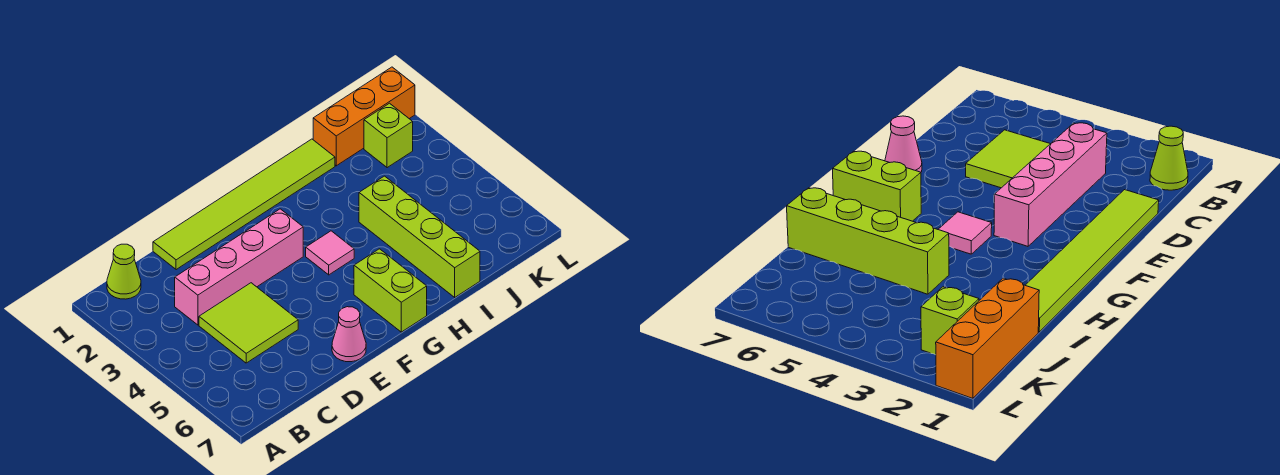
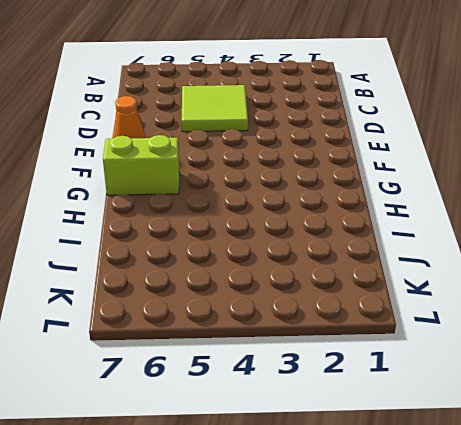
orange 1x1 cone [113,96,146,138] -> pink 1x1 cone [332,307,366,362]
none -> lime 1x1 cone [107,244,141,299]
none -> pink 1x4 brick [175,209,303,325]

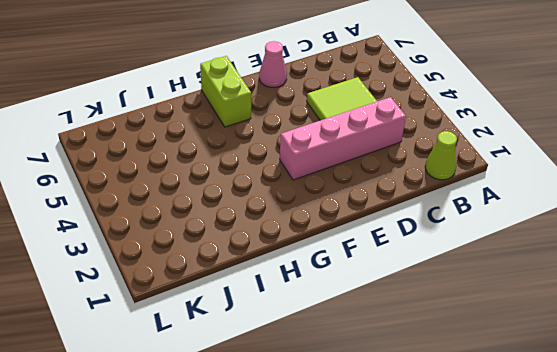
none -> lime 1x6 tile [153,139,335,270]
none -> pink 1x1 tile [306,231,354,275]

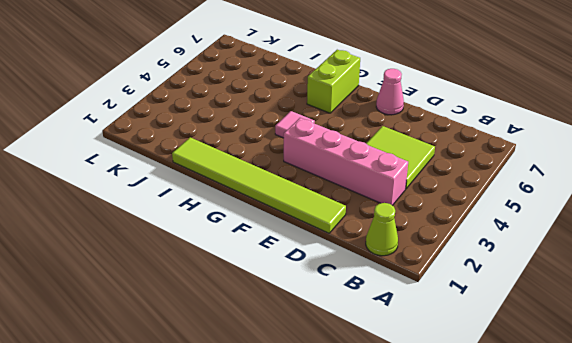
none -> lime 1x4 brick [359,176,480,297]
none -> orange 1x3 brick [313,67,415,166]

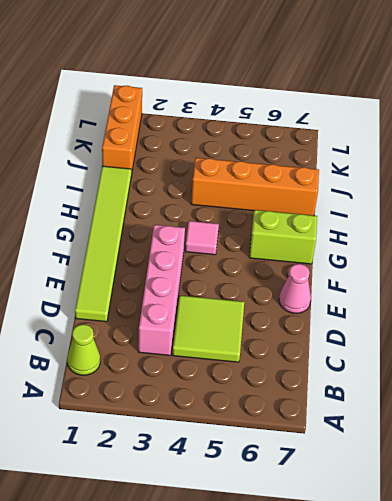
orange 1x4 brick [191,158,319,216] -> lime 1x4 brick [359,176,480,297]
none -> lime 1x1 brick [364,103,413,168]

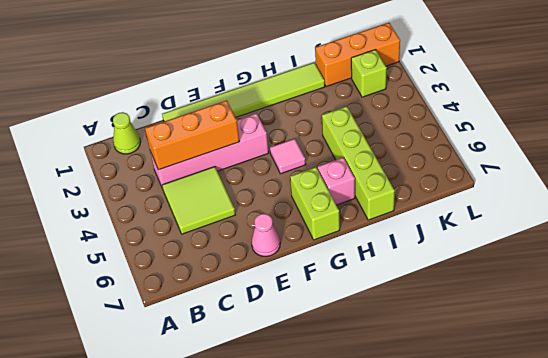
orange 1x3 brick [145,100,240,170] -> none
pink 1x1 brick [318,157,355,205] -> none

